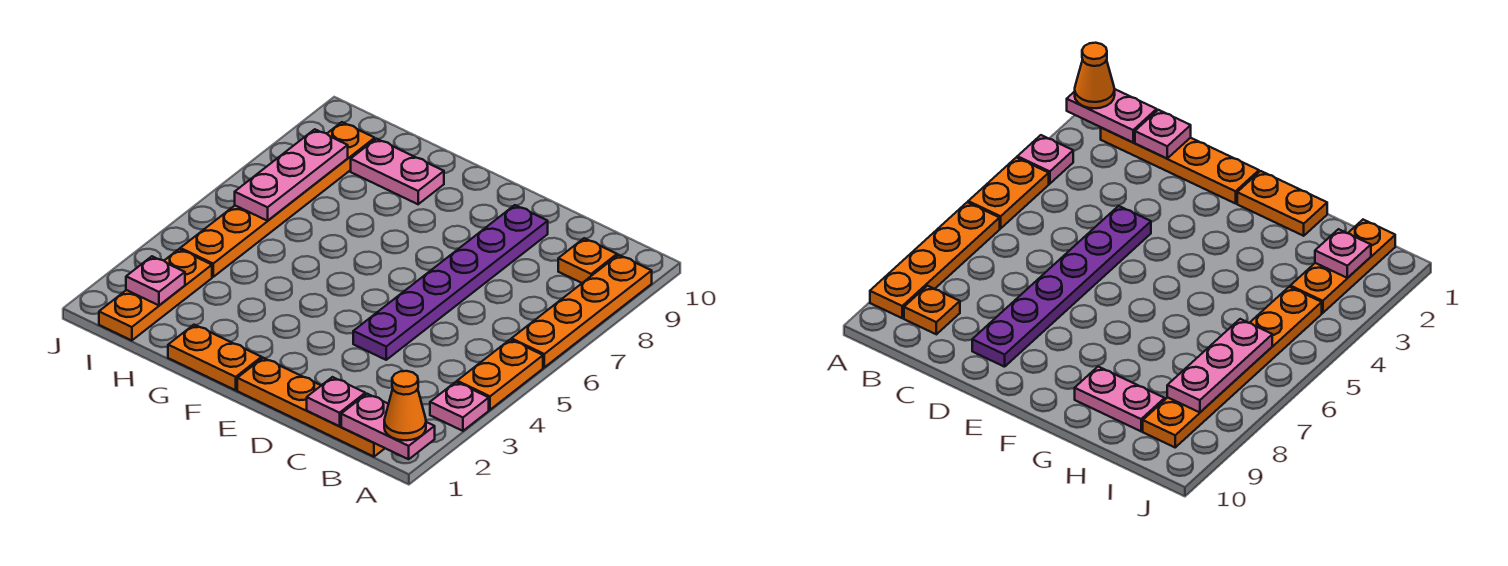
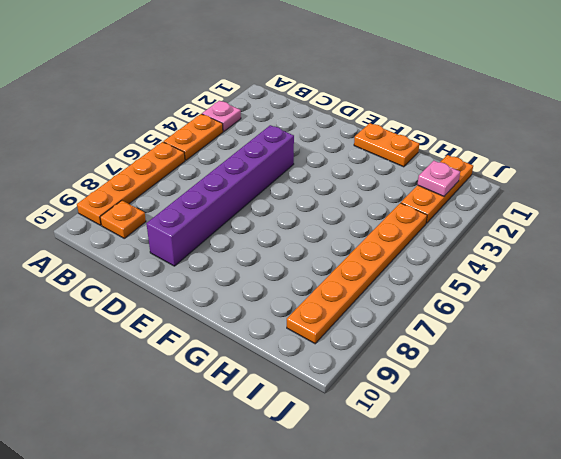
purple 1x6 brick [146,125,294,266] -> purple 1x6 plate [353,205,548,360]
none -> orange 1x4 plate [237,358,385,457]
none -> pink 1x2 plate [351,139,444,204]
none -> pink 1x2 plate [341,394,435,459]

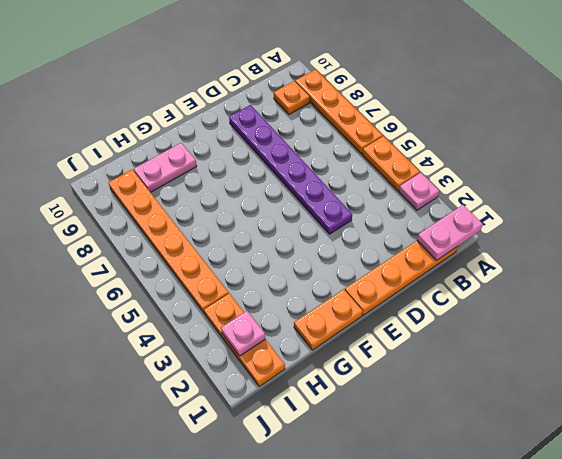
none -> pink 1x1 plate [307,377,365,426]
none -> pink 1x3 plate [235,129,348,221]
none -> orange 1x1 cone [384,371,426,440]

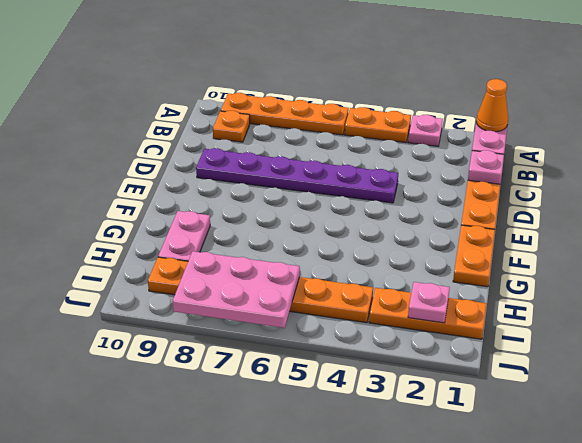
pink 2x3 plate [173,251,300,328] -> pink 1x3 plate [235,129,348,221]

